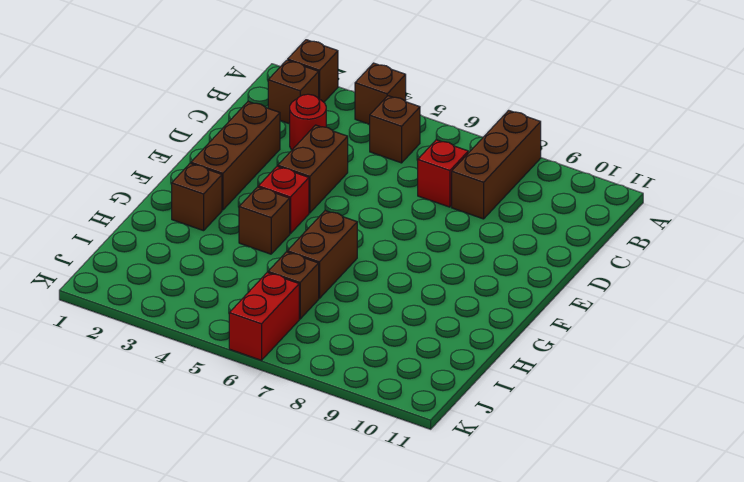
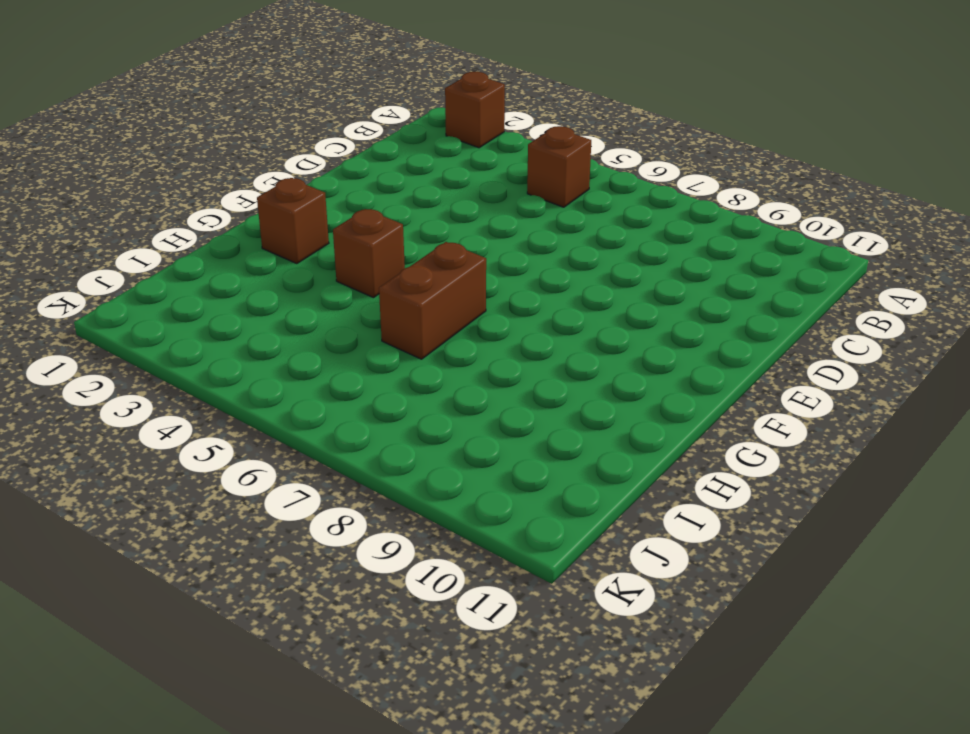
none -> brown 1x1 brick [355,63,406,124]
none -> brown 1x3 brick [452,110,541,219]
none -> brown 1x1 brick [268,60,319,124]

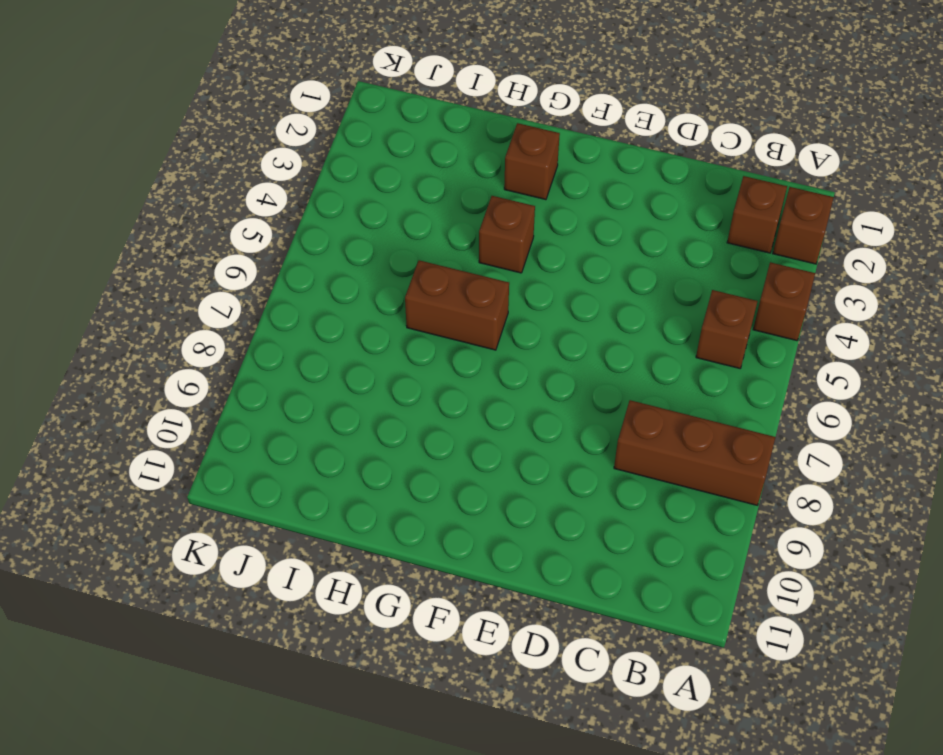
none -> red 1x1 round brick [290,94,326,150]
none -> red 1x1 brick [418,140,468,207]
none -> brown 1x3 brick [191,101,280,210]

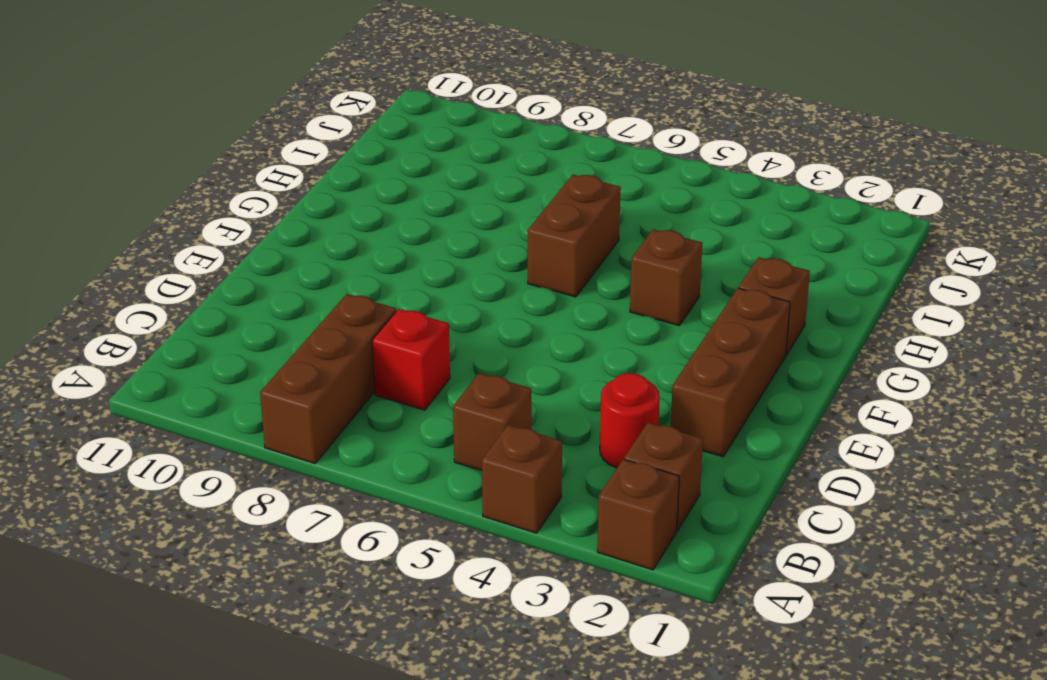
none -> brown 1x2 brick [278,125,348,213]
none -> red 1x1 brick [258,166,309,234]
none -> brown 1x1 brick [268,252,319,319]

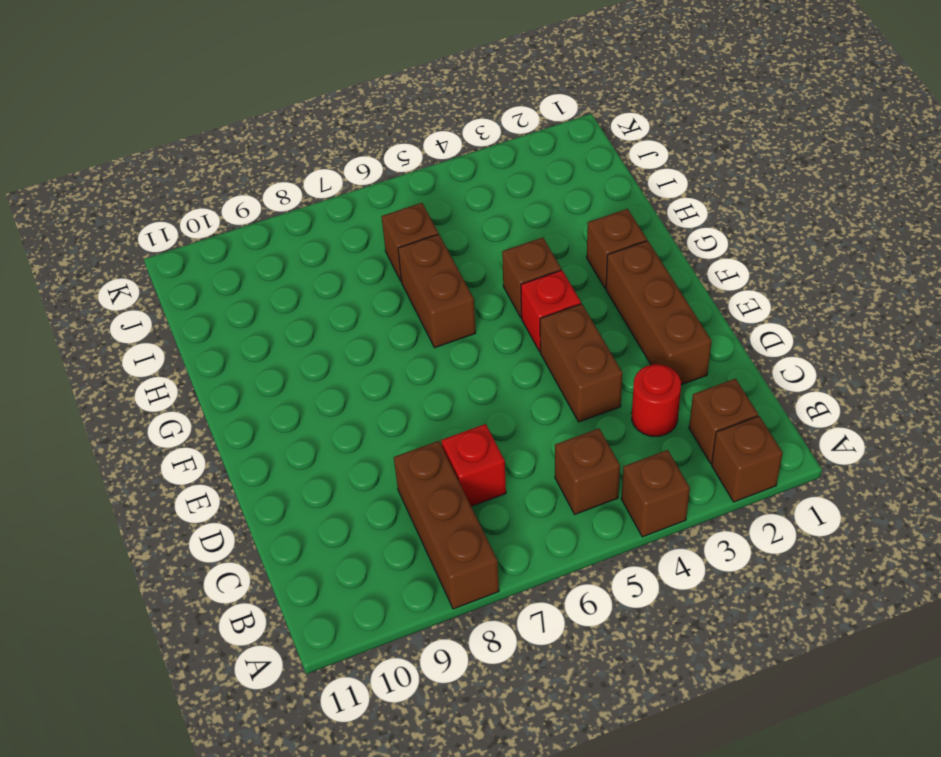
none -> red 1x2 brick [229,272,299,360]

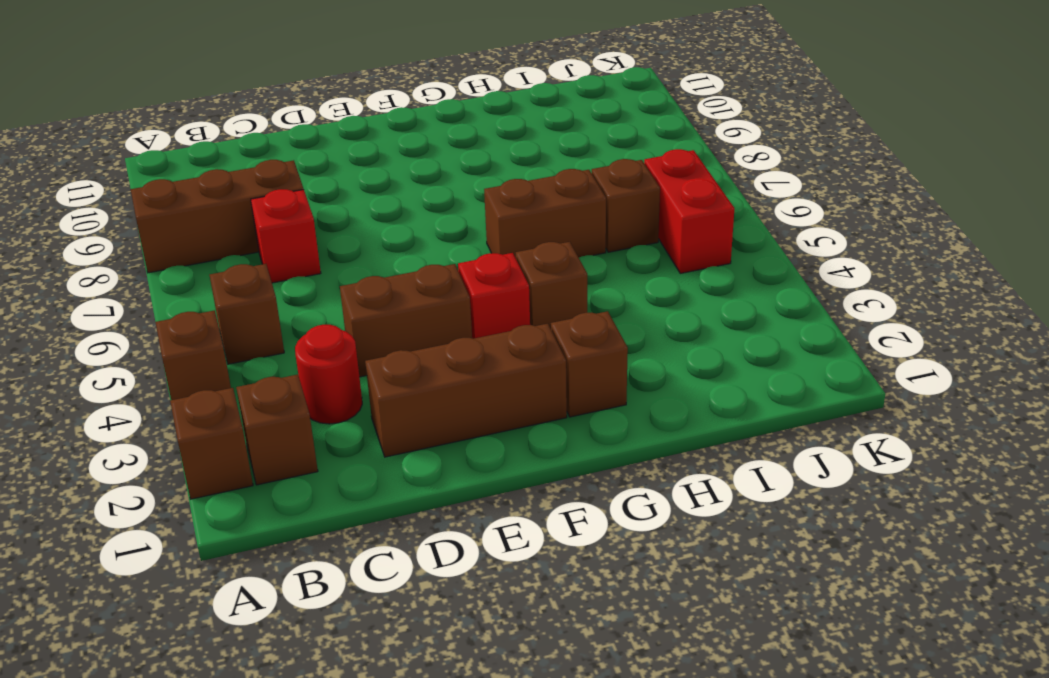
red 1x2 brick [644,149,734,273] -> red 1x2 brick turned to [229,272,299,360]

